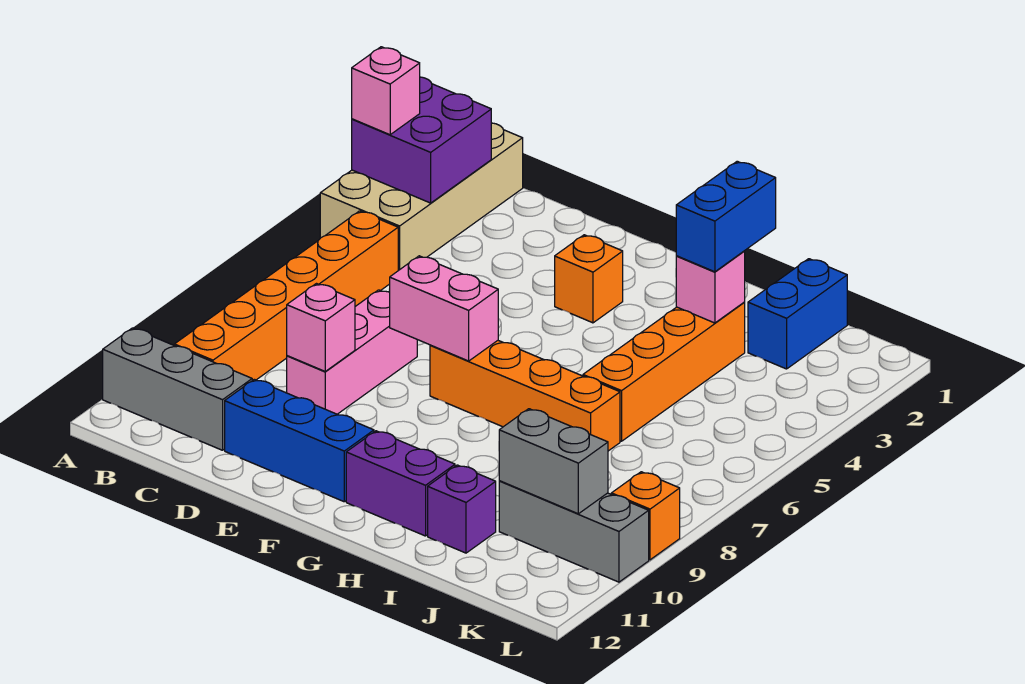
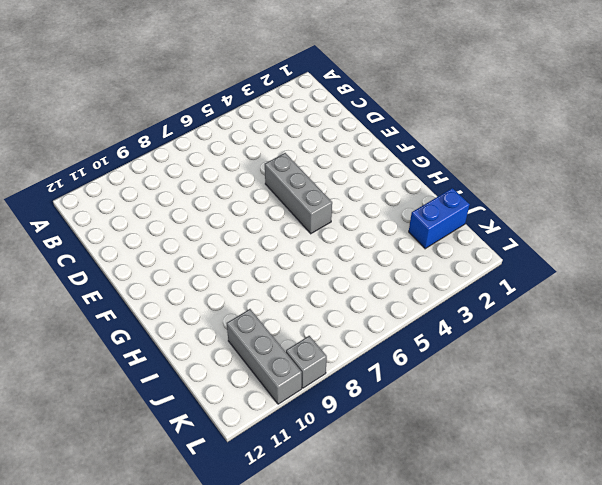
grey 1x3 brick [265,153,332,234] -> grey 1x3 brick moved to [103,328,252,450]
grey 1x1 brick [286,336,327,388] -> orange 1x1 brick [611,472,680,560]
none -> tan 2x4 brick [320,123,523,271]
none -> orange 1x6 brick [174,211,398,380]
none -> pink 1x3 brick [287,290,417,414]

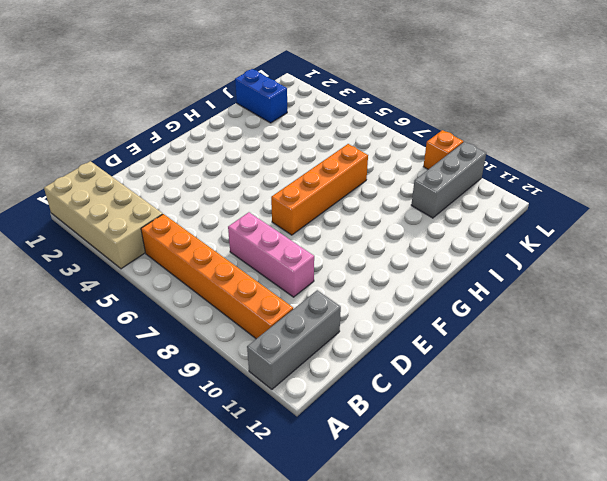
none -> blue 1x3 brick [225,379,374,502]
none -> orange 1x1 brick [555,235,623,323]
none -> purple 1x2 brick [346,431,455,536]

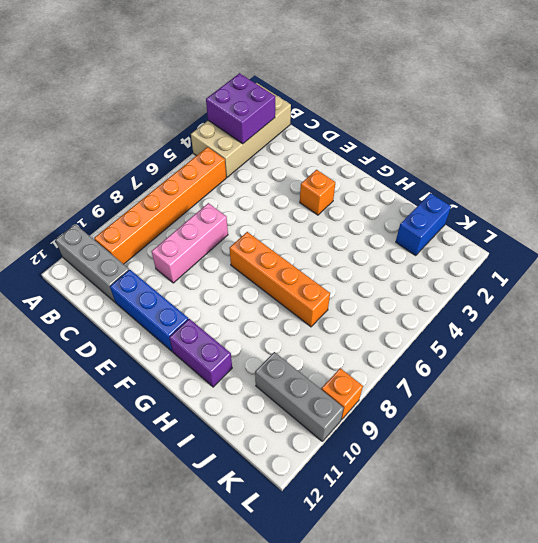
none -> orange 1x4 brick [583,303,745,441]
none -> purple 1x1 brick [428,465,496,553]
none -> pink 1x1 brick [287,284,355,371]

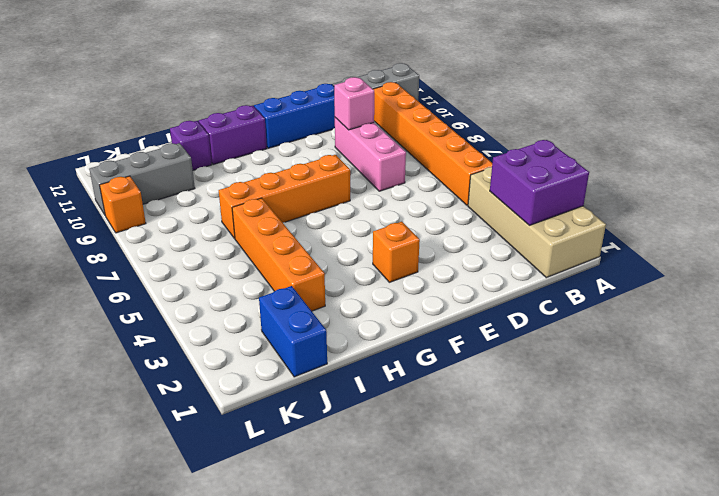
none -> pink 1x2 brick [389,256,498,361]
none -> pink 1x1 brick [676,251,745,323]
none -> grey 1x2 brick [499,409,608,514]

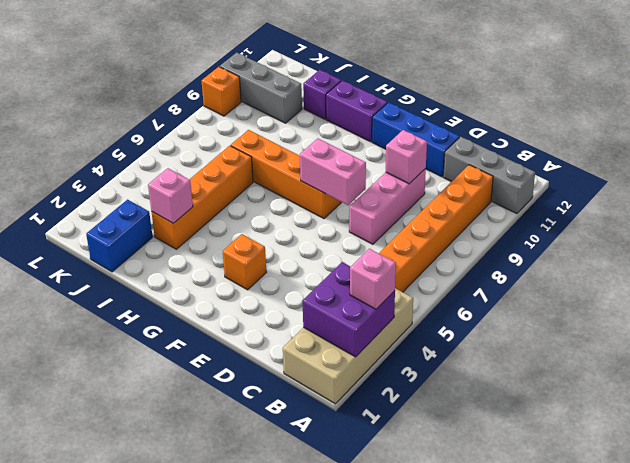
none -> grey 1x2 brick [499,409,608,514]
none -> blue 1x2 brick [676,161,776,272]

